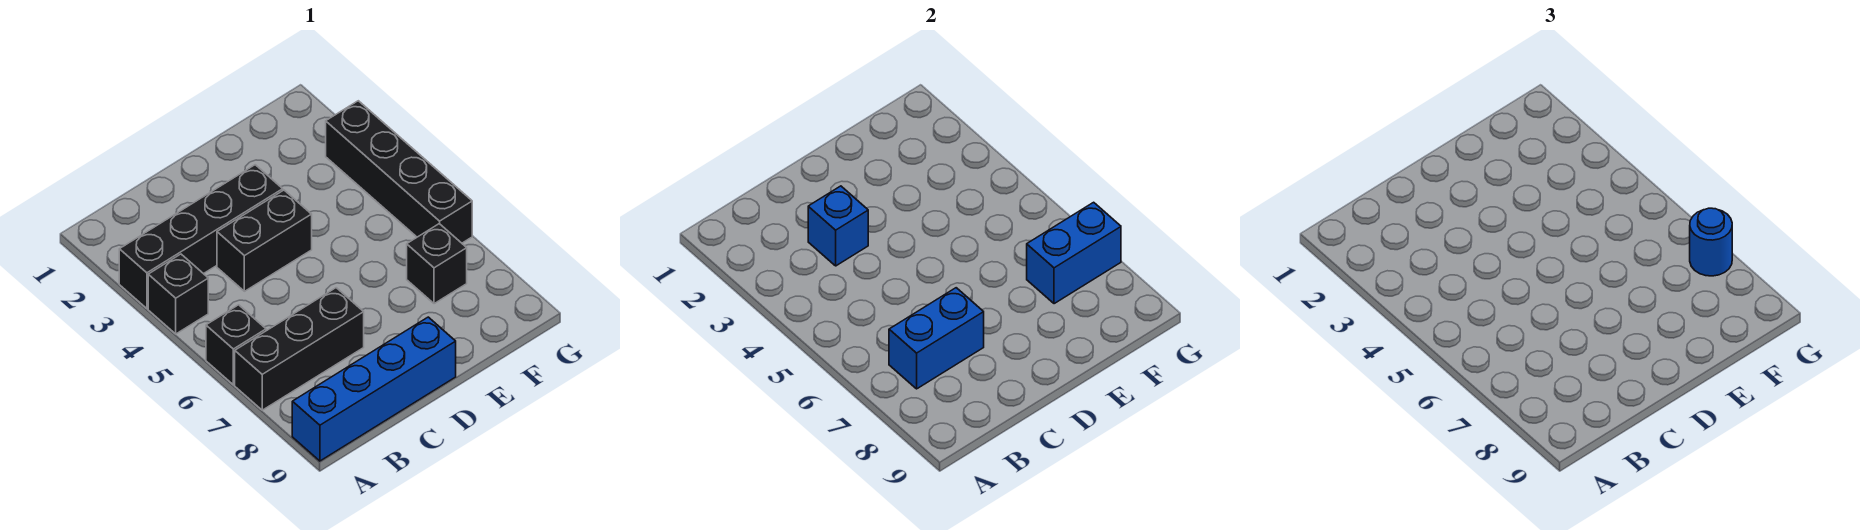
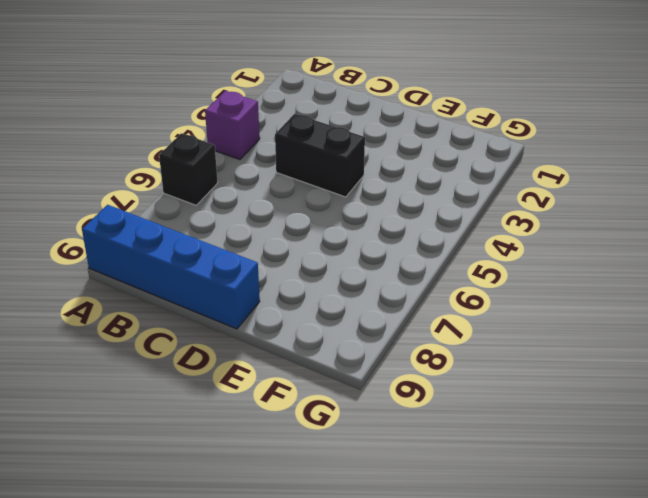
purple 1x1 brick [205,91,260,160] -> black 1x1 brick [148,254,208,334]
none -> black 1x4 brick [119,165,283,309]
none -> black 1x3 brick [235,288,364,410]
none -> black 1x1 brick [407,224,467,304]

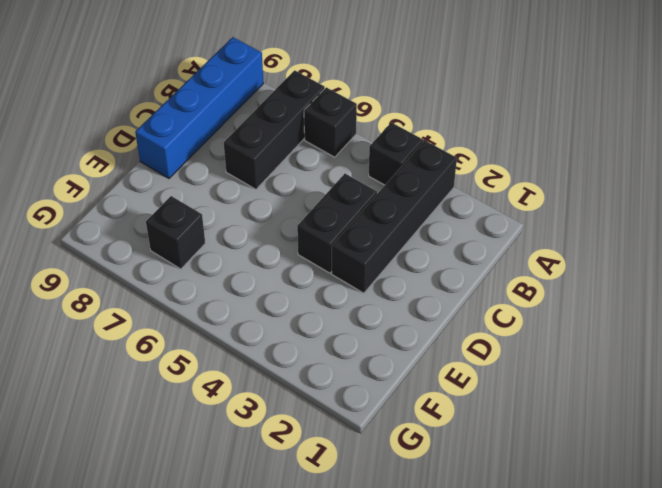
none -> black 1x4 brick [326,101,472,243]
none -> blue 1x2 brick [889,288,984,389]
none -> blue 1x1 brick [808,186,868,266]

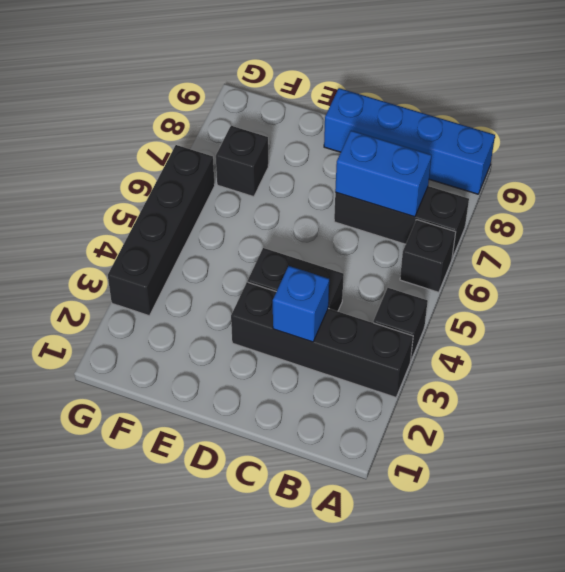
none -> blue 1x2 brick [1027,202,1121,304]
none -> blue 1x1 round brick [1690,208,1732,276]

